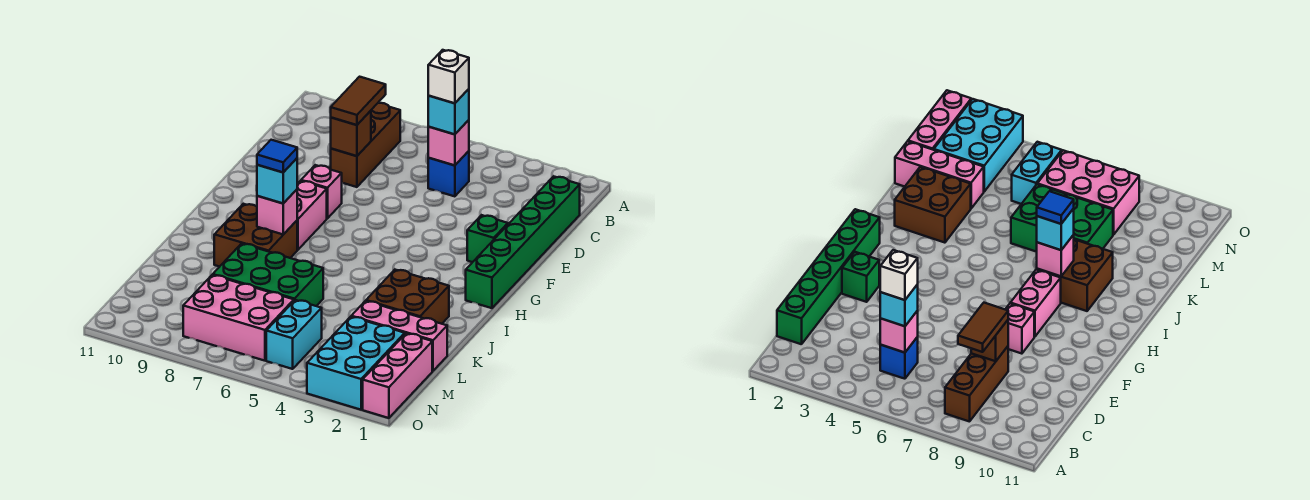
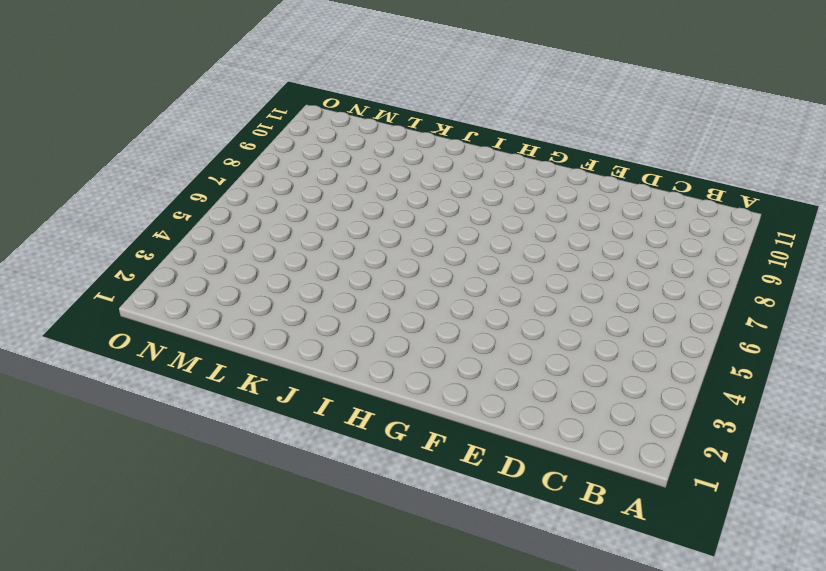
none -> brown 1x3 brick [331,103,400,187]
none -> green 1x6 brick [466,176,580,308]
none -> blue 1x1 brick [428,151,469,196]

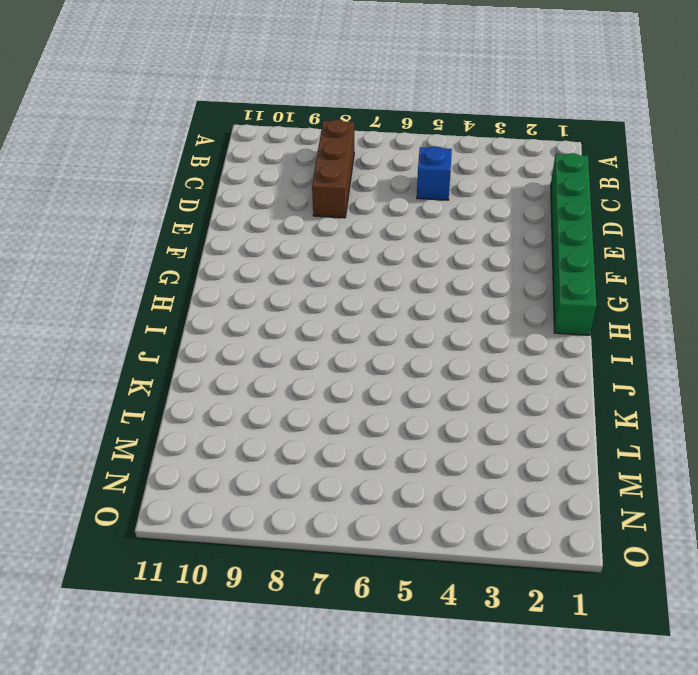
none -> green 1x1 brick [467,215,508,262]
none -> pink 1x1 brick [301,165,342,219]
none -> pink 1x2 brick [297,181,327,250]

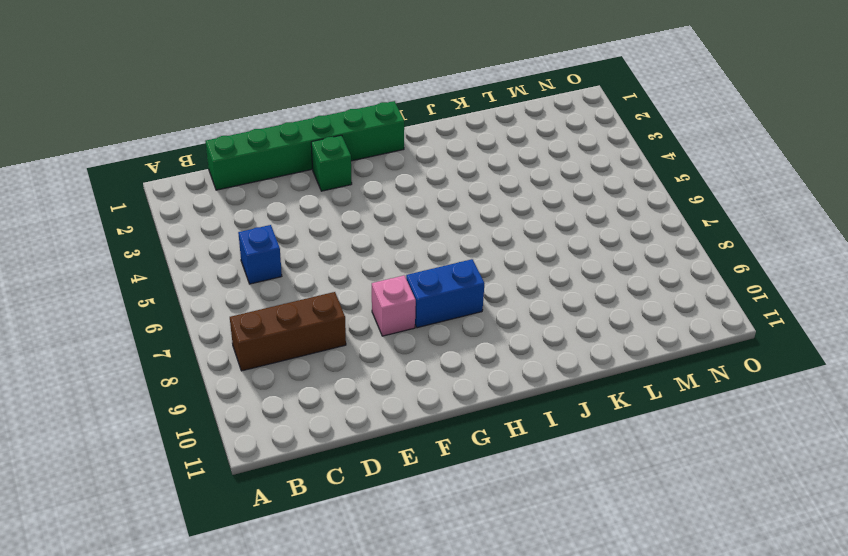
blue 1x2 brick [406,259,484,328] -> pink 1x2 brick [297,181,327,250]
none -> brown 2x2 brick [214,204,297,267]
none -> brown 2x2 brick [366,270,449,324]
none -> green 2x3 brick [213,244,323,306]

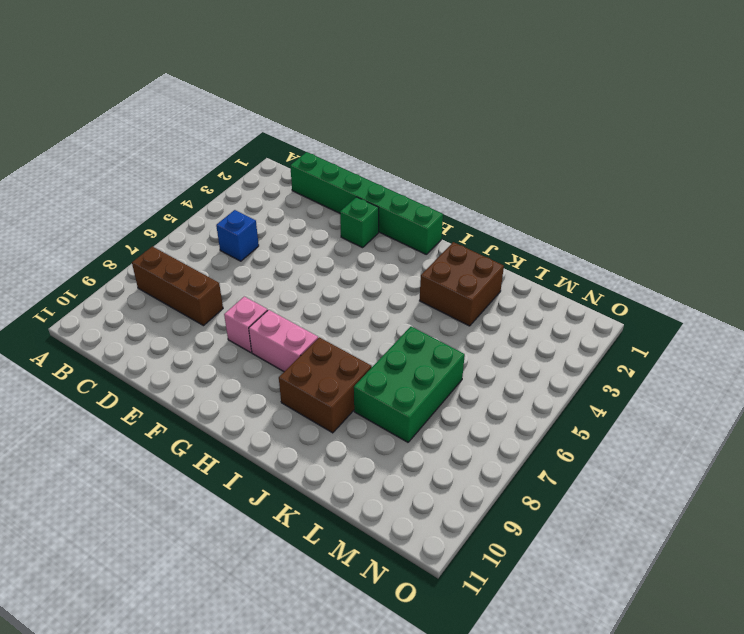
none -> pink 1x3 brick [351,301,447,371]
none -> pink 1x3 brick [363,333,432,418]
none -> cyan 2x3 brick [307,317,405,410]

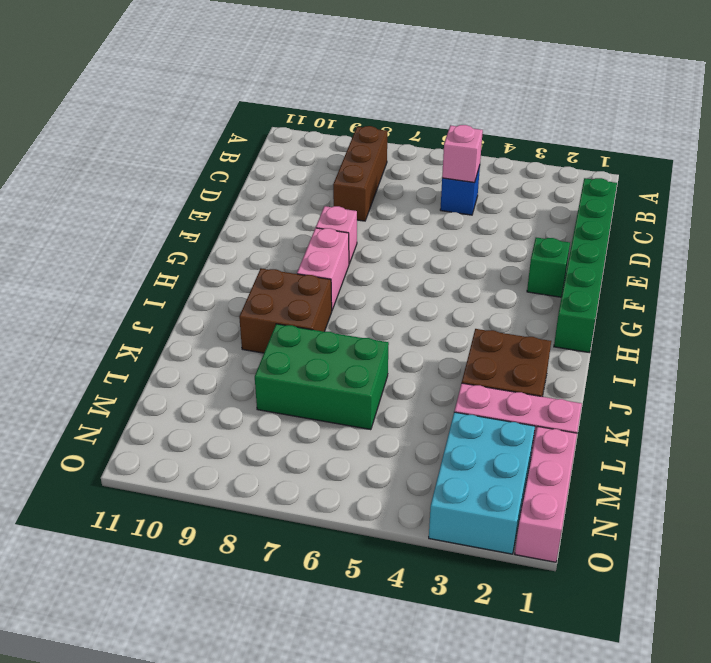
none -> cyan 1x2 brick [266,300,322,369]
none -> pink 2x3 brick [183,275,294,361]
none -> brown 1x1 brick [331,111,371,156]

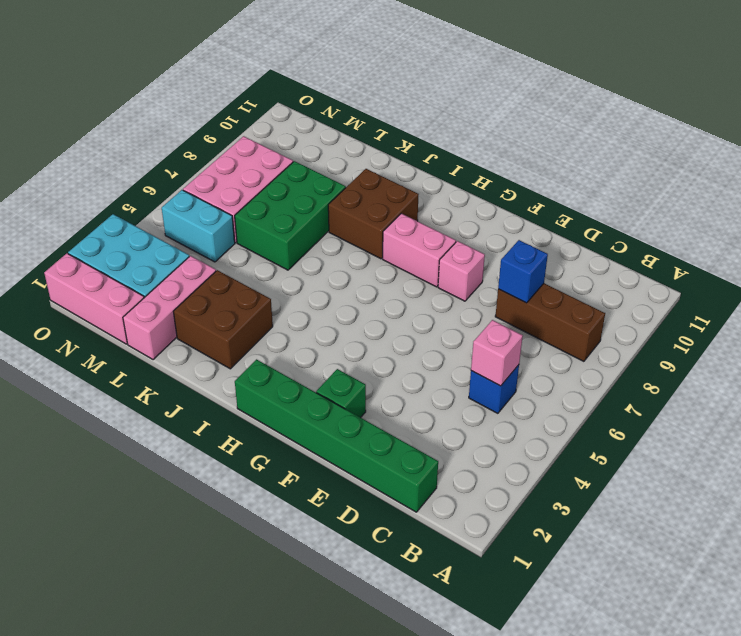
blue 1x1 brick [498,240,548,303] -> brown 1x1 brick [331,111,371,156]
none -> pink 1x1 brick [257,190,297,234]
none -> cyan 1x1 brick [428,89,469,134]
none -> brown 1x2 tile [331,77,386,125]

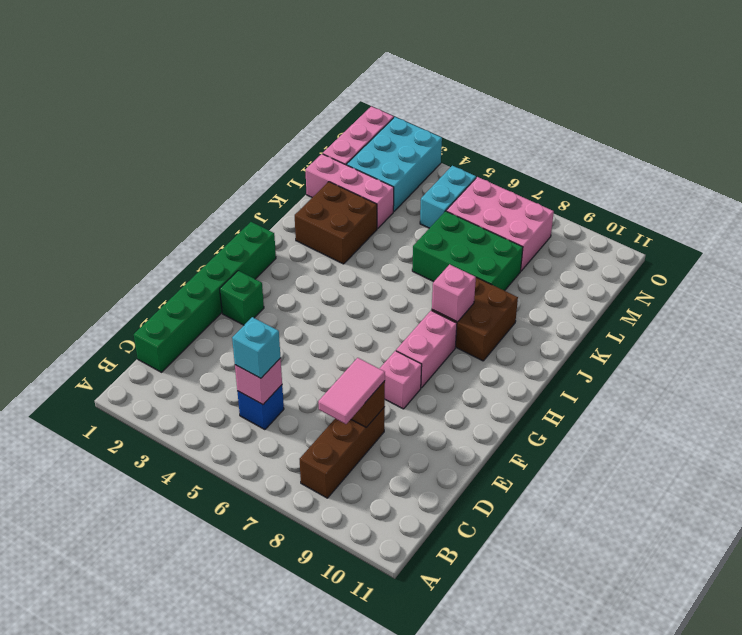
pink 1x2 tile [318,358,385,424] -> brown 1x2 tile [331,77,386,125]
none -> cyan 1x1 brick [257,158,297,203]
none -> white 1x1 brick [428,50,469,103]
none -> blue 1x1 tile [257,140,297,172]

